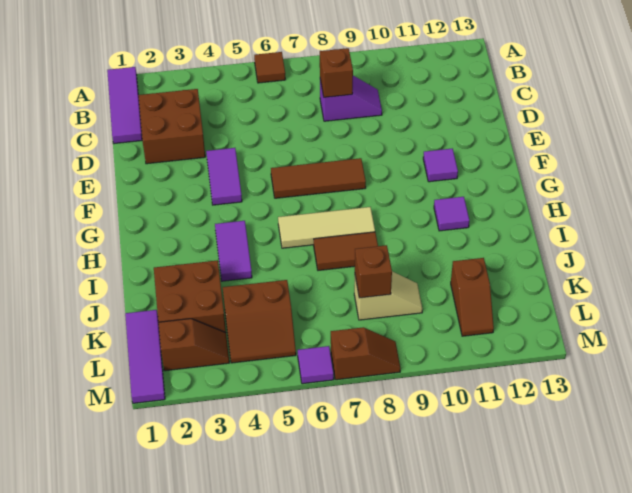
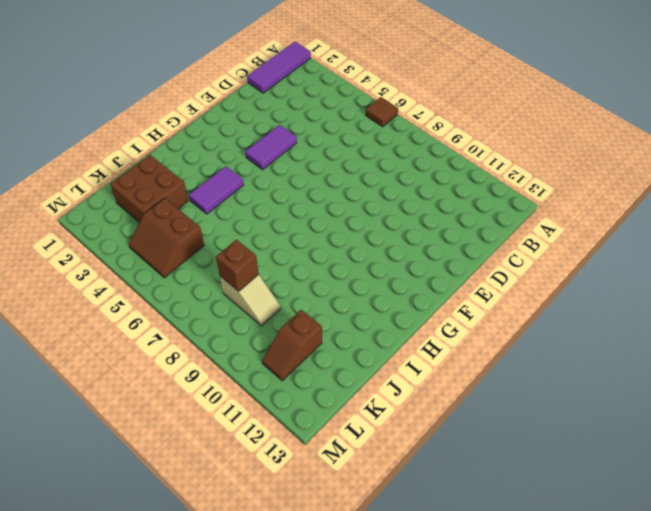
none -> brown 2x2 brick [138,89,205,164]
none -> purple 1x2 slope [320,76,382,121]
none -> brown 1x3 tile [271,158,366,198]

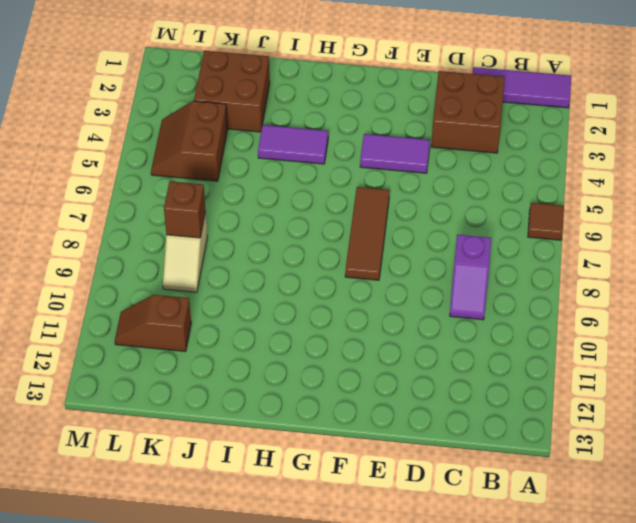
none -> purple 1x1 tile [423,149,458,182]
none -> tan 1x3 tile [278,207,375,248]
none -> purple 1x1 tile [434,197,469,231]

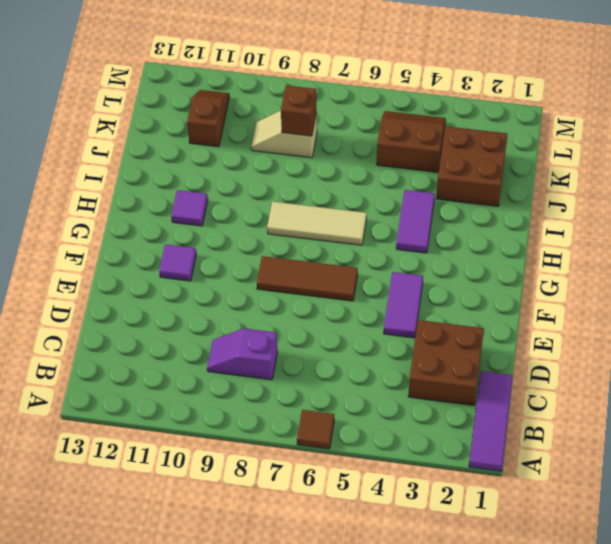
none -> brown 1x2 tile [314,232,378,270]
none -> purple 1x3 tile [125,310,165,403]
none -> brown 1x2 slope [158,319,229,371]

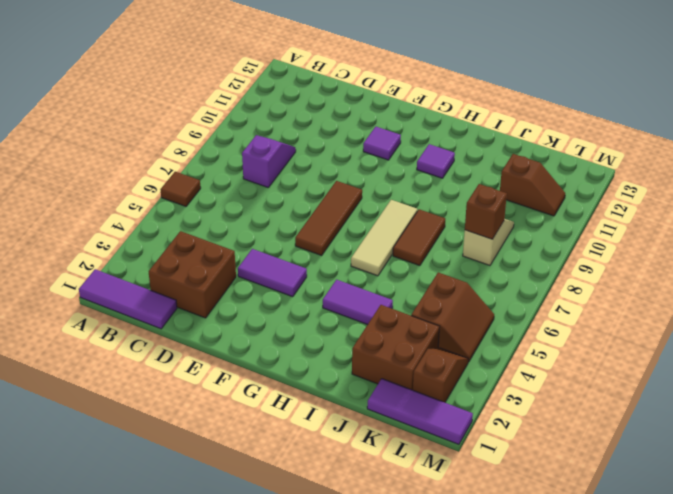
none -> purple 1x1 tile [298,346,334,384]
none -> brown 1x2 slope [331,327,401,380]
none -> brown 1x1 brick [319,48,353,97]

